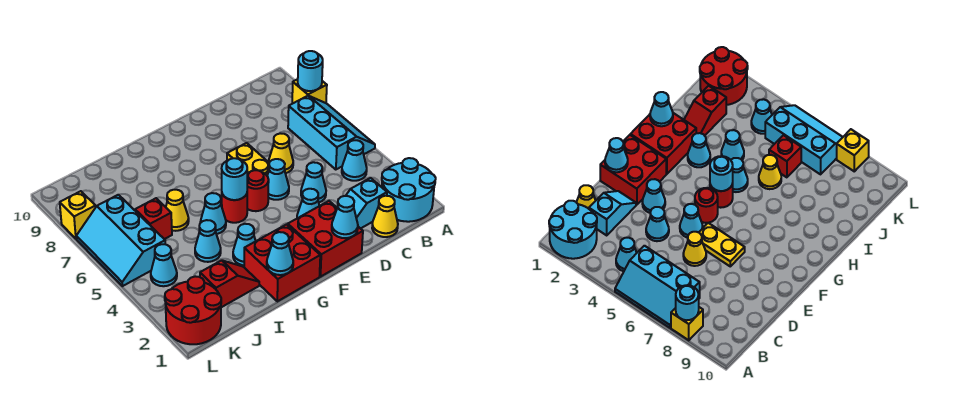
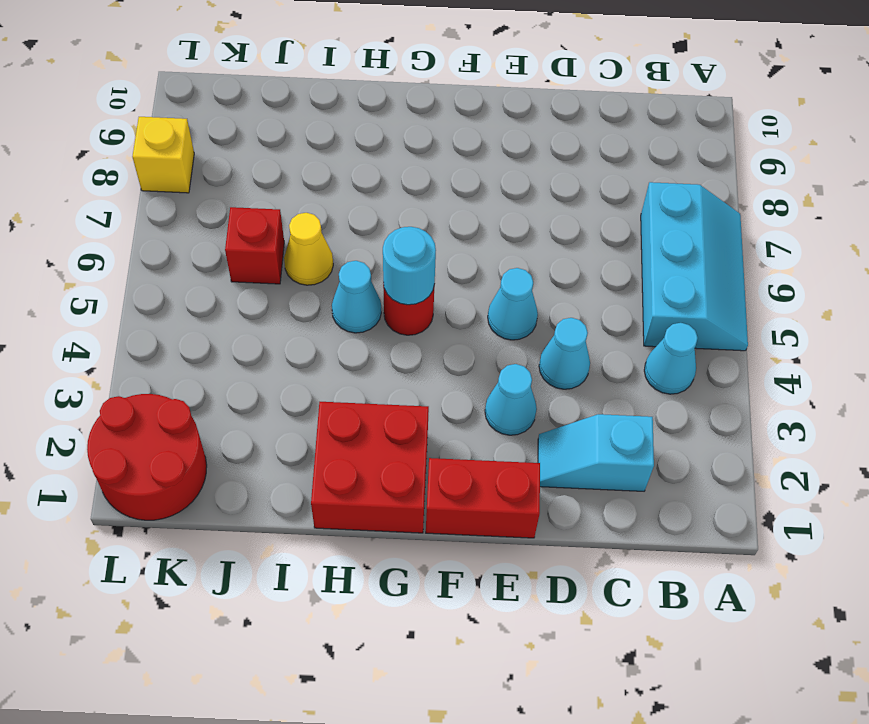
red 1x2 brick [426,458,540,538] -> red 2x2 brick [288,201,363,277]
none -> cyan 2x2 round brick [382,158,436,222]
none -> yellow 1x1 brick [292,79,327,104]
none -> yellow 1x1 cone [372,196,398,237]

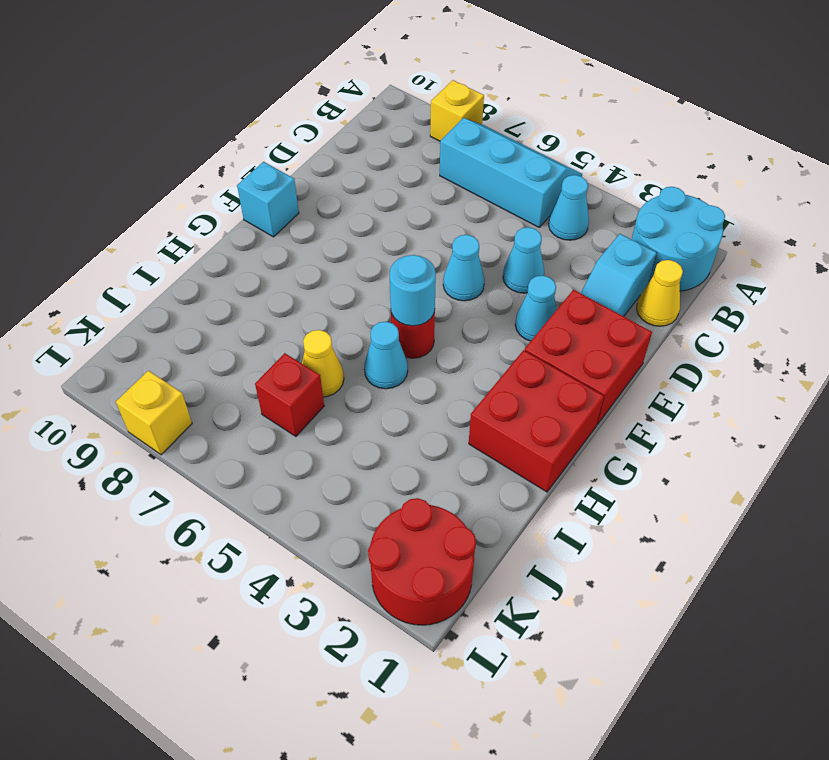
cyan 1x1 brick [237,162,299,237] -> none
none -> yellow 1x1 cone [269,133,293,173]
none -> yellow 1x2 plate [227,143,269,175]
none -> red 1x1 round brick [247,170,269,211]

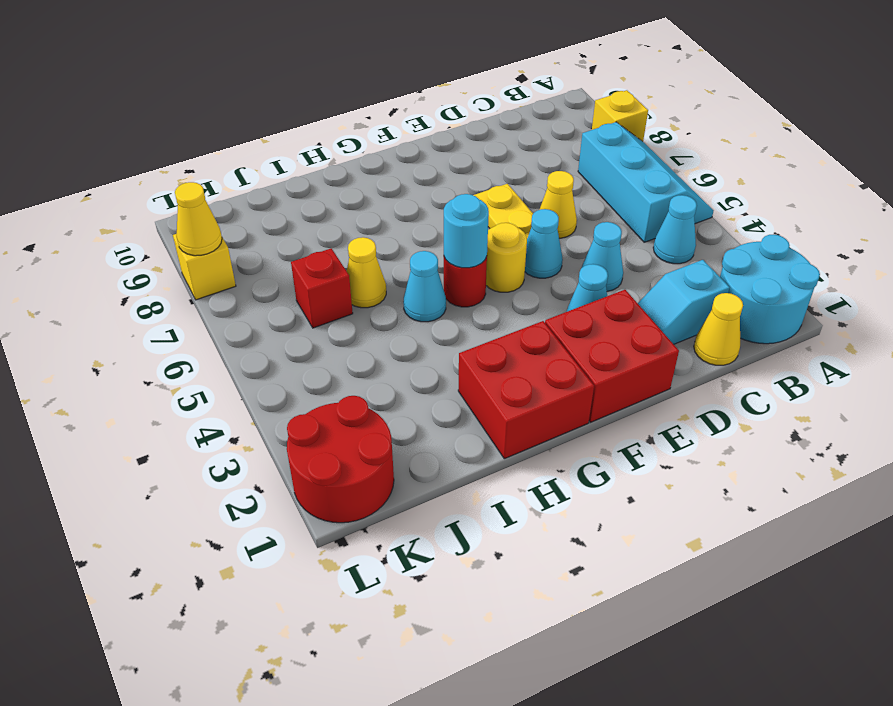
yellow 1x1 round brick [486,223,527,292] -> red 1x1 round brick [247,170,269,211]
yellow 1x1 cone [175,182,222,256] -> none
none -> cyan 1x1 cone [233,224,256,265]
none -> red 1x2 slope [200,260,259,307]
none -> cyan 1x1 cone [195,220,221,262]

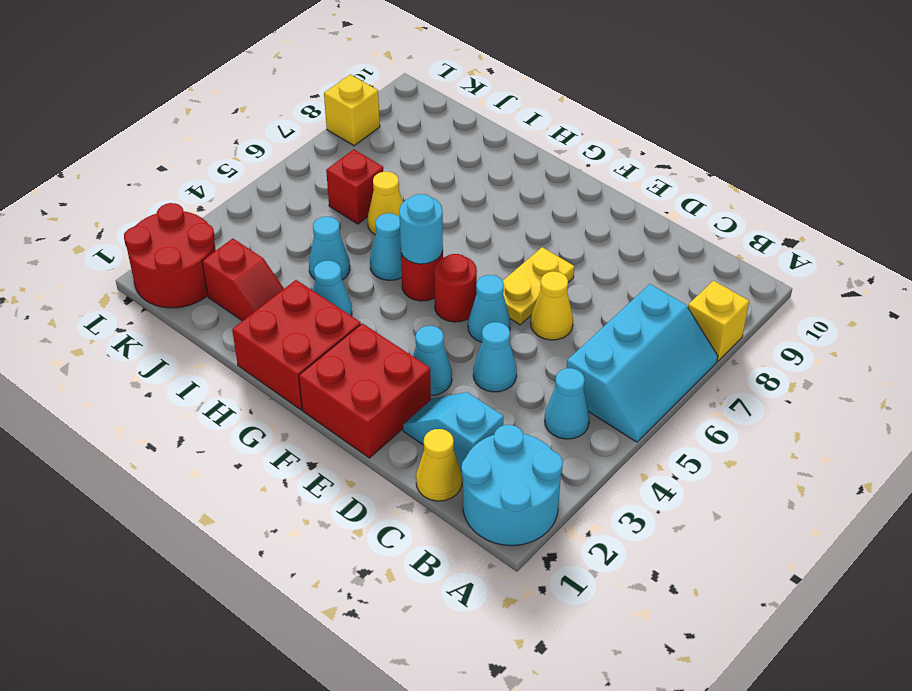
none -> cyan 1x1 cone [151,244,177,286]
none -> cyan 2x3 slope [76,195,165,286]
none -> cyan 1x1 round brick [298,51,323,91]

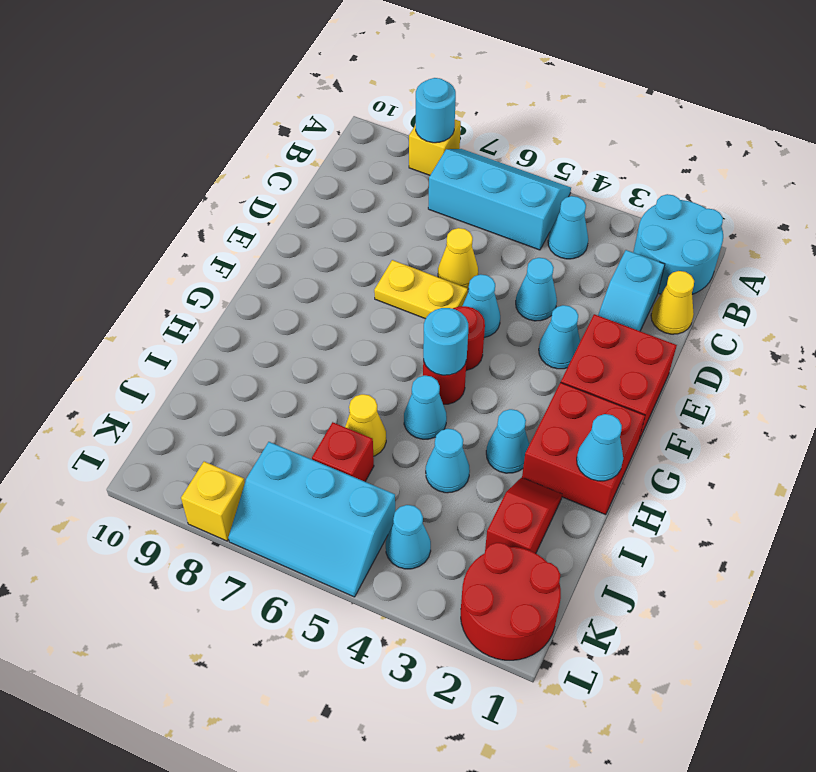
none -> cyan 1x1 cone [332,196,358,238]

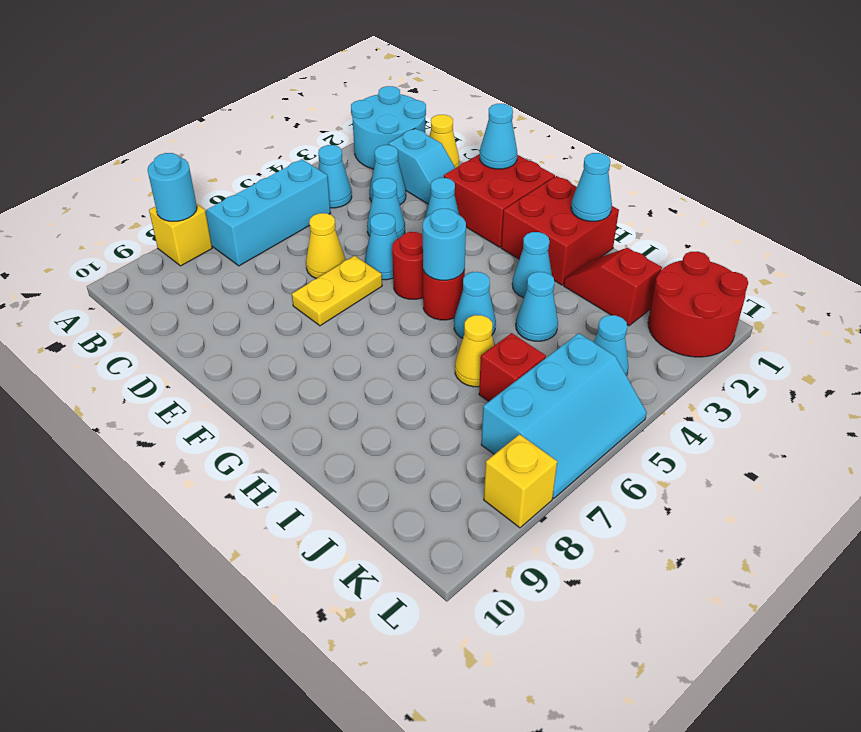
cyan 1x1 cone [369,145,406,205] -> none

